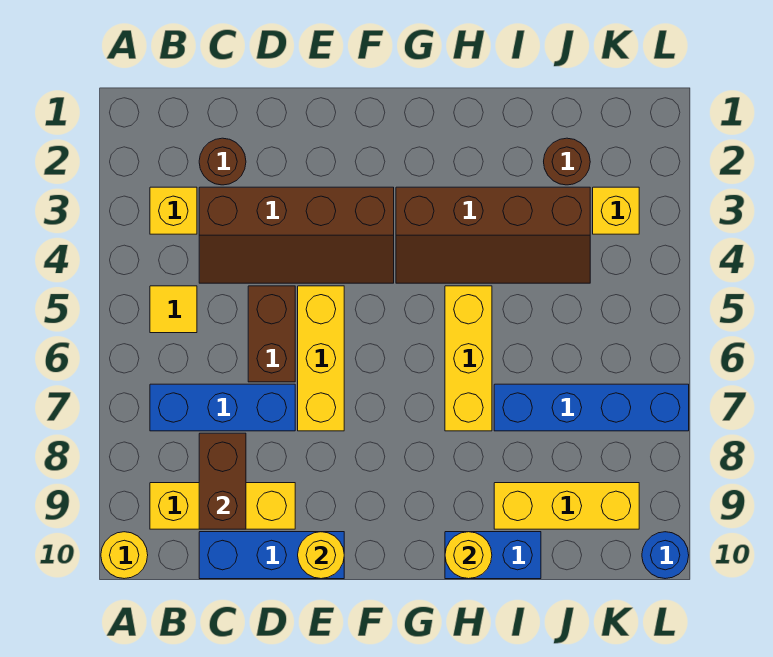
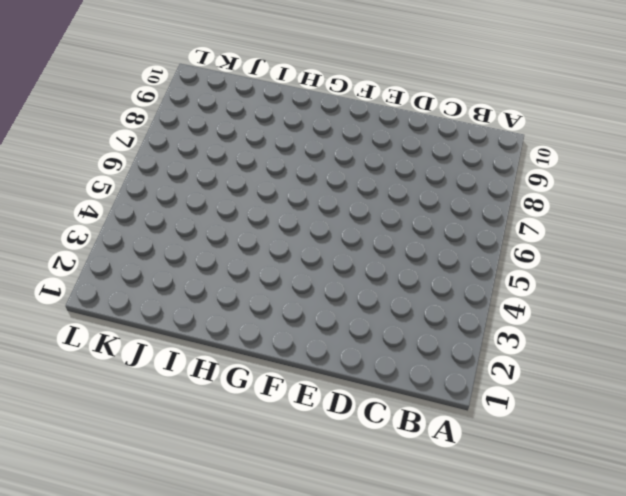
none -> yellow 1x1 round brick [101,532,148,579]
none -> yellow 1x1 brick [150,187,197,234]
none -> yellow 1x1 tile [150,286,197,333]

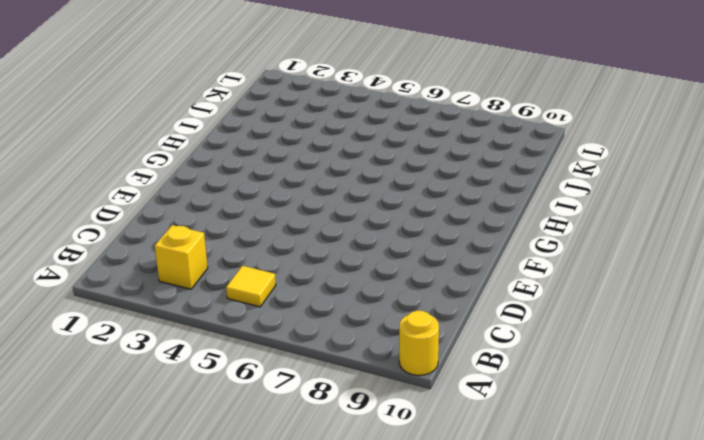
none -> blue 1x3 brick [150,384,295,431]
none -> yellow 1x3 brick [150,483,295,529]
none -> brown 1x1 round brick [199,138,246,185]

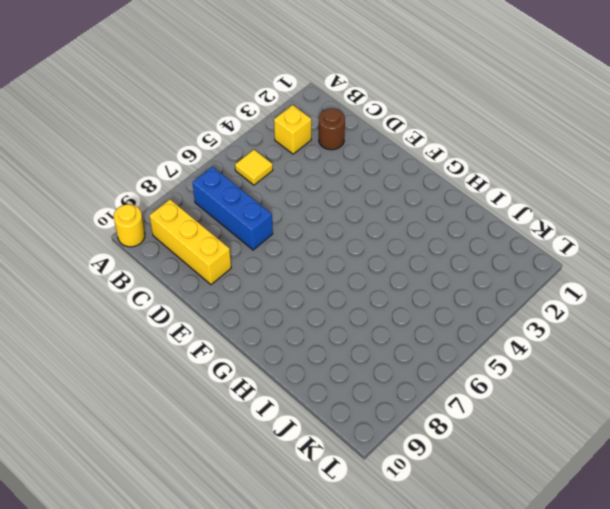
none -> brown 2x4 slope [199,187,394,283]
none -> blue 1x3 brick [199,532,344,579]
none -> brown 1x2 brick [248,286,295,382]

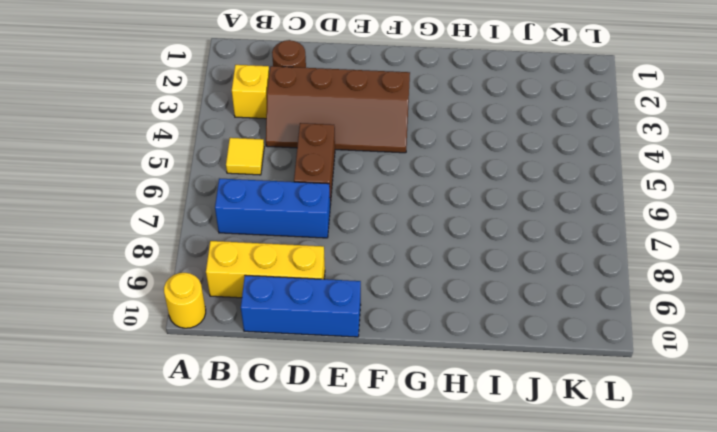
none -> yellow 1x3 brick [298,286,344,431]
none -> brown 2x4 slope [396,187,590,283]
none -> yellow 1x3 brick [445,286,492,431]

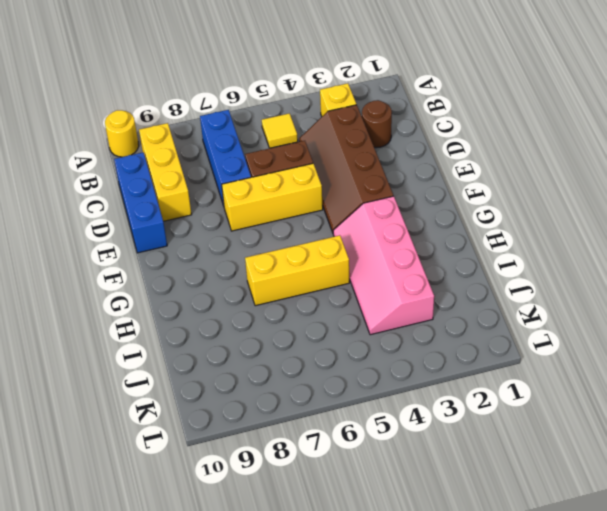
pink 2x4 slope [333,196,434,335] -> brown 2x4 slope [396,187,590,283]
none -> blue 1x2 brick [445,532,541,579]
none -> blue 1x4 brick [494,384,689,431]
none -> yellow 1x3 brick [494,483,639,529]

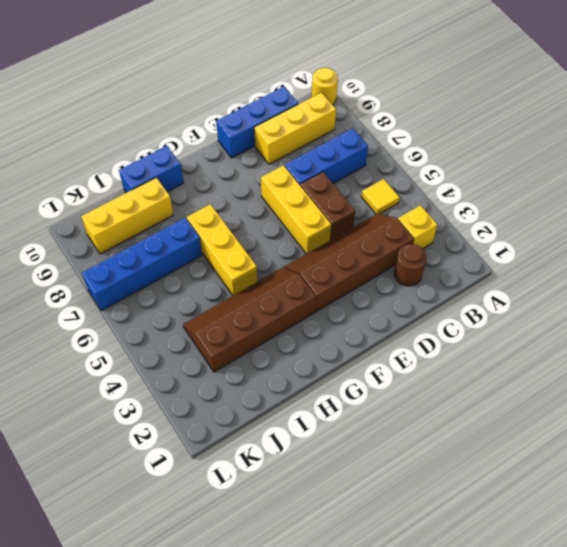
none -> brown 1x1 round brick [544,138,590,185]
none -> yellow 1x1 brick [593,187,639,234]
none -> blue 1x1 round brick [642,532,689,579]

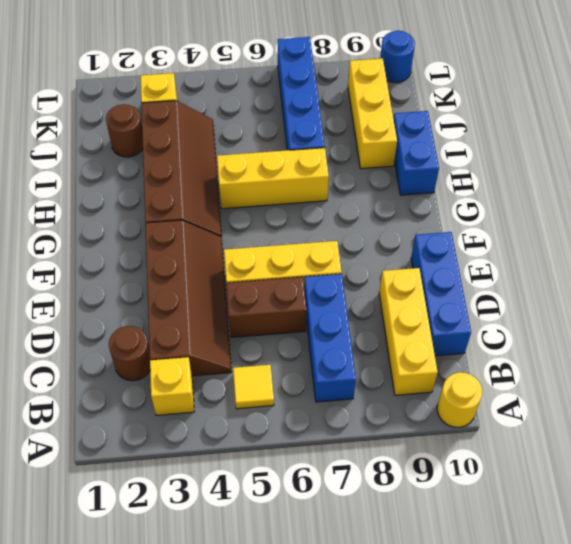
none -> brown 1x2 brick [199,433,246,529]
none -> yellow 1x1 round brick [298,532,344,579]
none -> yellow 1x1 round brick [445,532,492,579]

